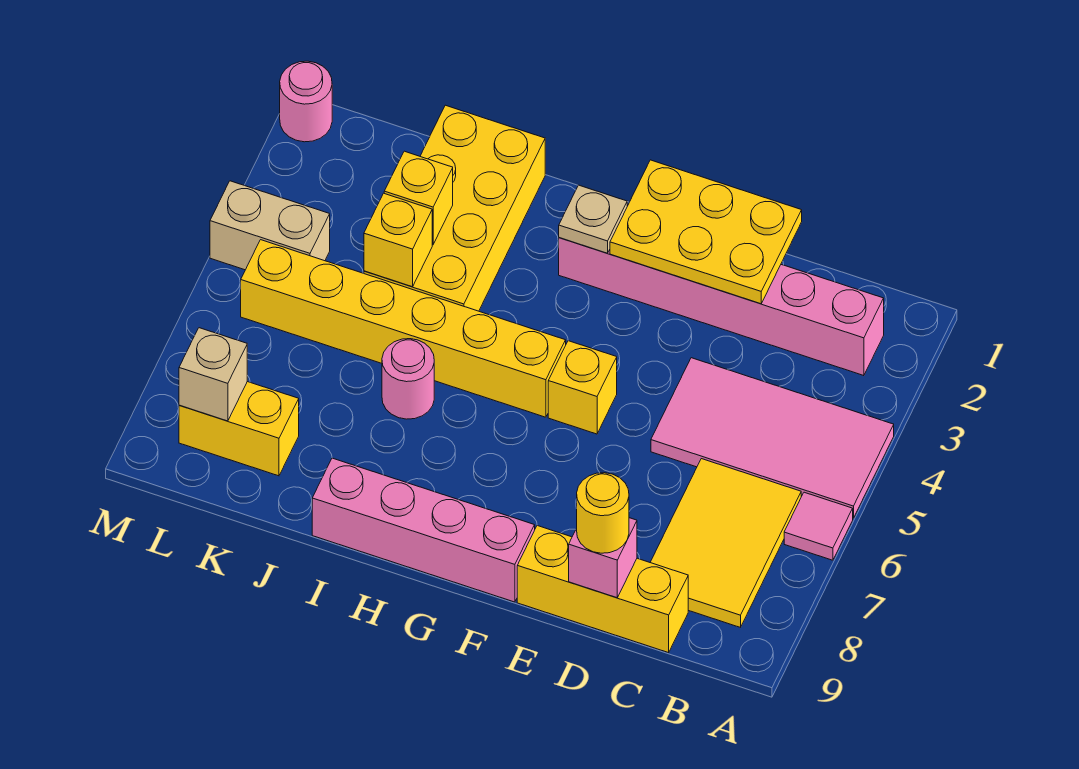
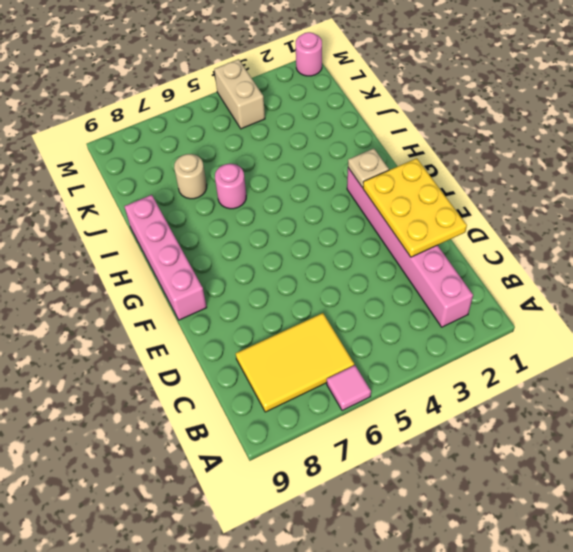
tan 1x1 round brick [174,154,207,199] -> none
none -> pink 2x4 tile [651,358,894,518]
none -> yellow 1x3 brick [517,526,688,653]
none -> yellow 1x1 brick [548,341,617,434]

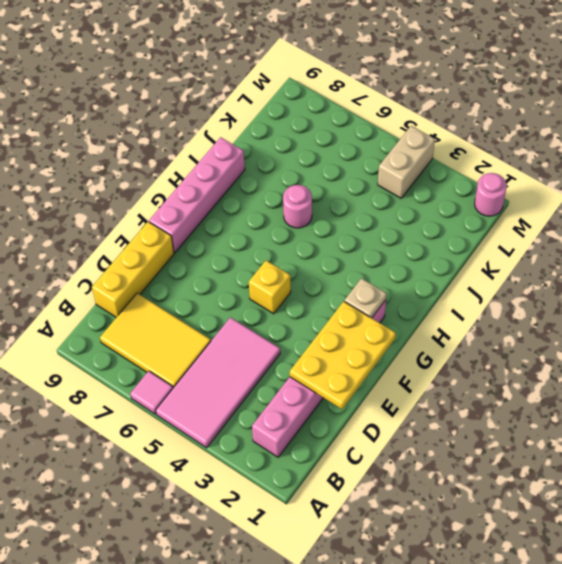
none -> yellow 1x6 brick [241,240,566,417]
none -> yellow 2x4 brick [364,105,545,311]
none -> yellow 1x2 brick [179,382,299,476]

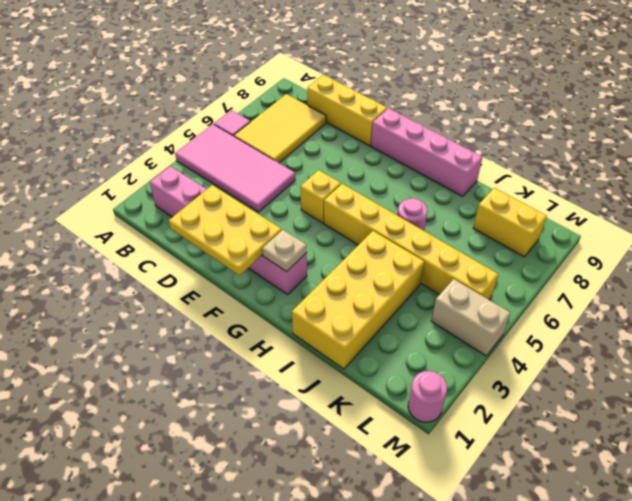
none -> pink 1x1 brick [569,518,637,598]
none -> yellow 1x1 brick [384,151,453,245]
none -> yellow 1x1 brick [364,193,432,287]

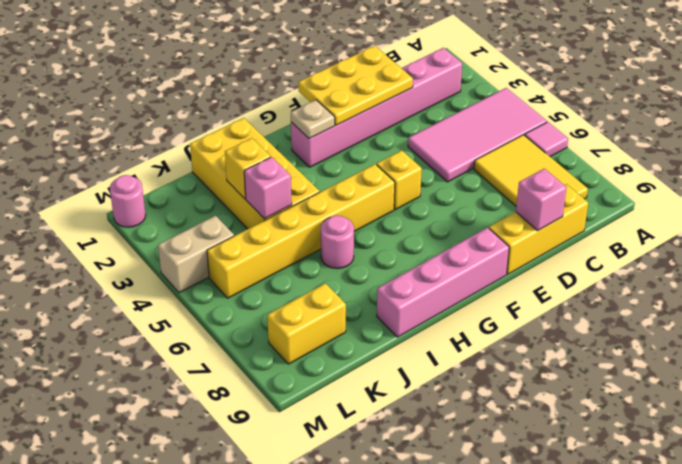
pink 1x1 brick [244,157,292,219] -> yellow 1x1 brick [364,193,432,287]
none -> tan 1x1 brick [179,328,247,421]
none -> yellow 1x1 round brick [577,473,629,553]

